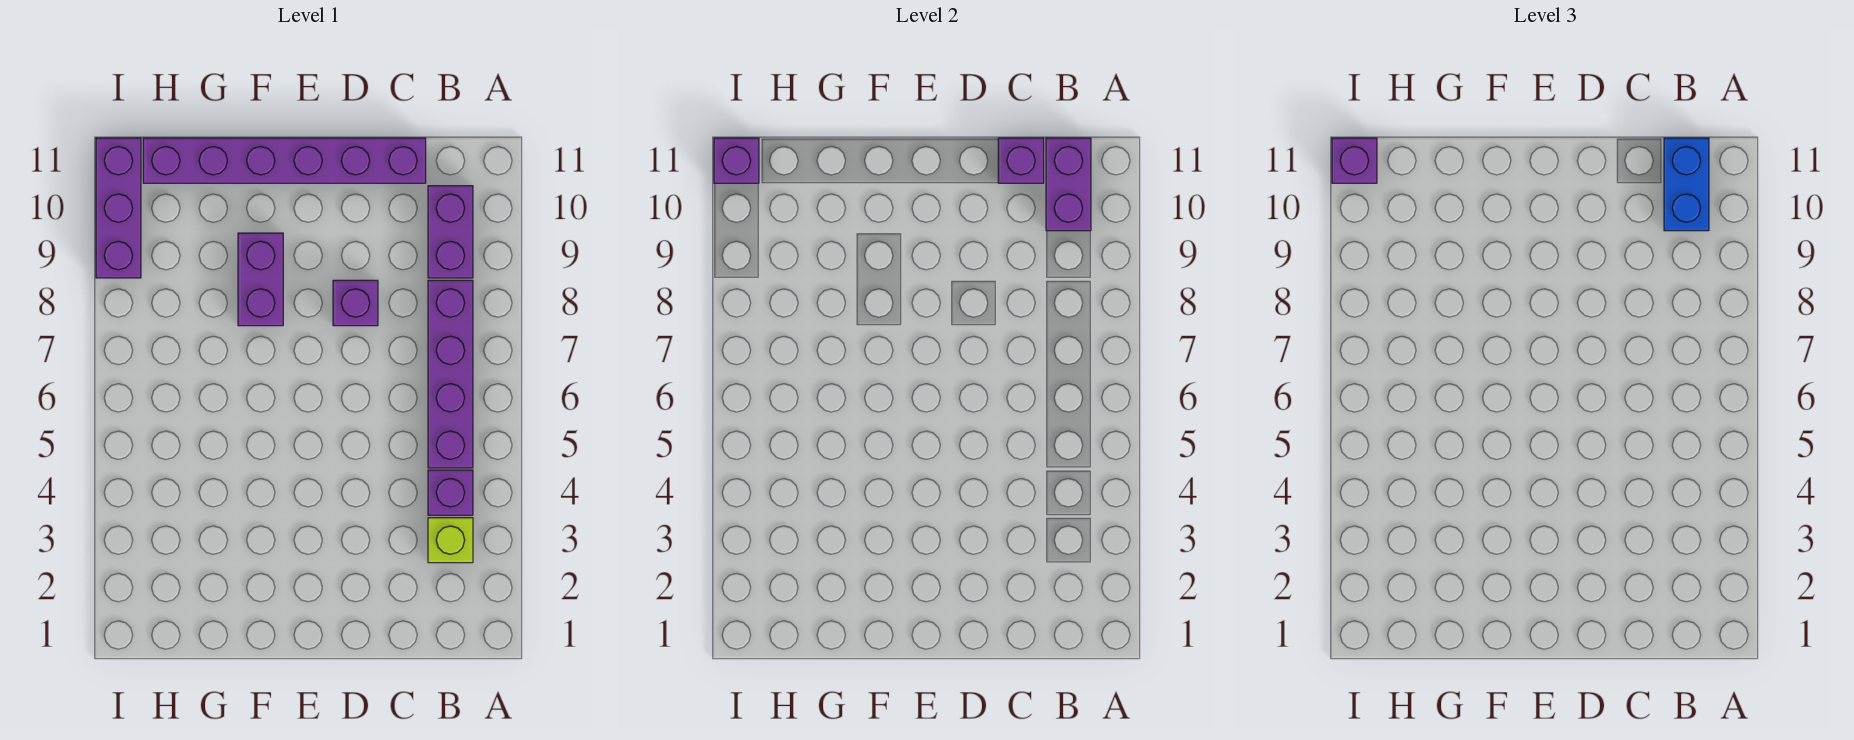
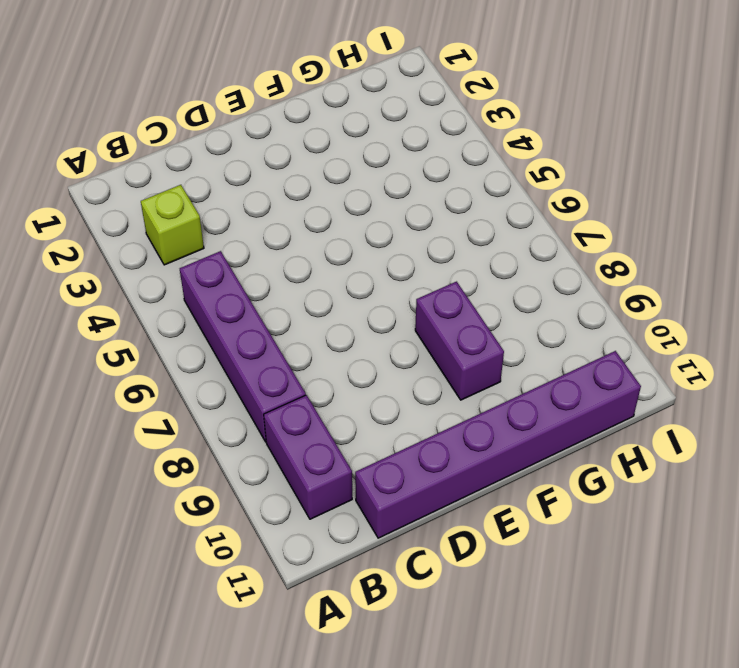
none -> purple 1x1 brick [428,470,473,515]
none -> purple 1x1 brick [333,280,378,326]
none -> purple 1x3 brick [96,138,141,278]

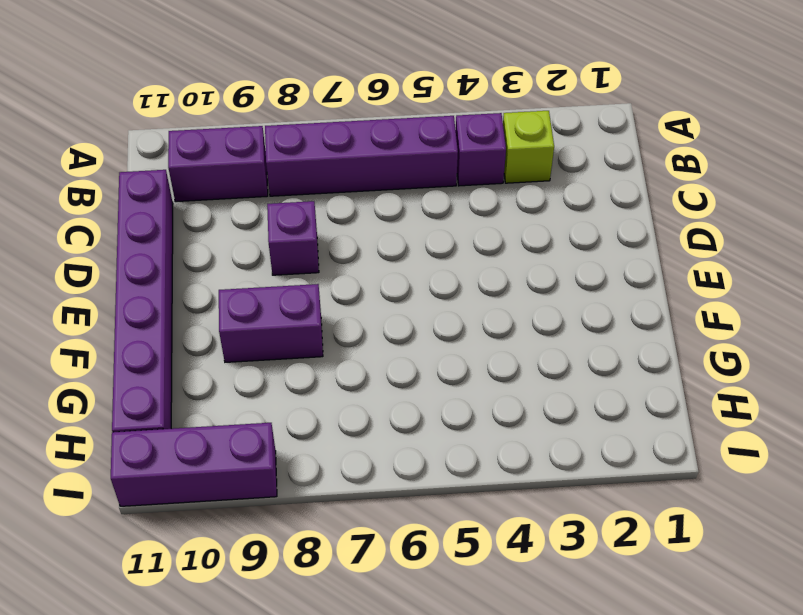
none -> purple 1x2 brick [1046,138,1091,231]
none -> purple 1x1 brick [998,138,1044,183]
none -> purple 1x1 brick [714,138,759,183]

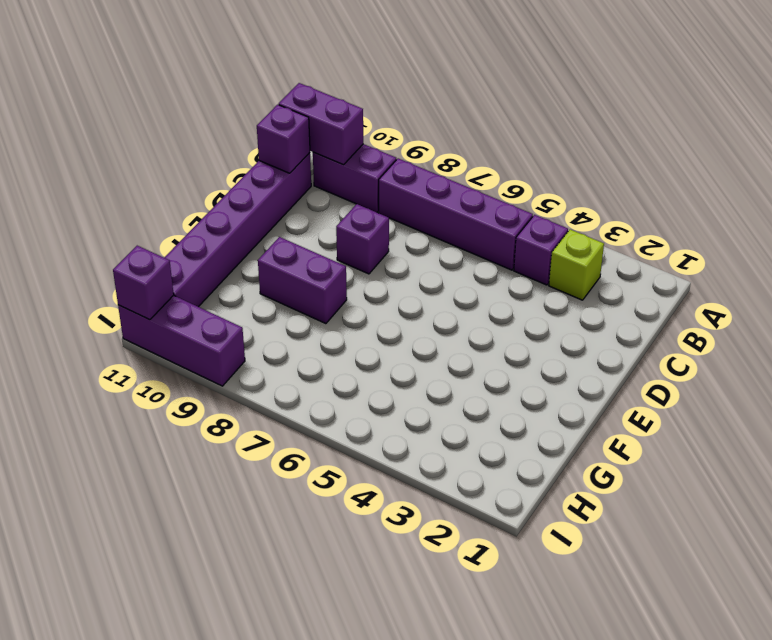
none -> blue 1x2 brick [1664,138,1709,231]
none -> purple 1x1 brick [1332,138,1377,183]

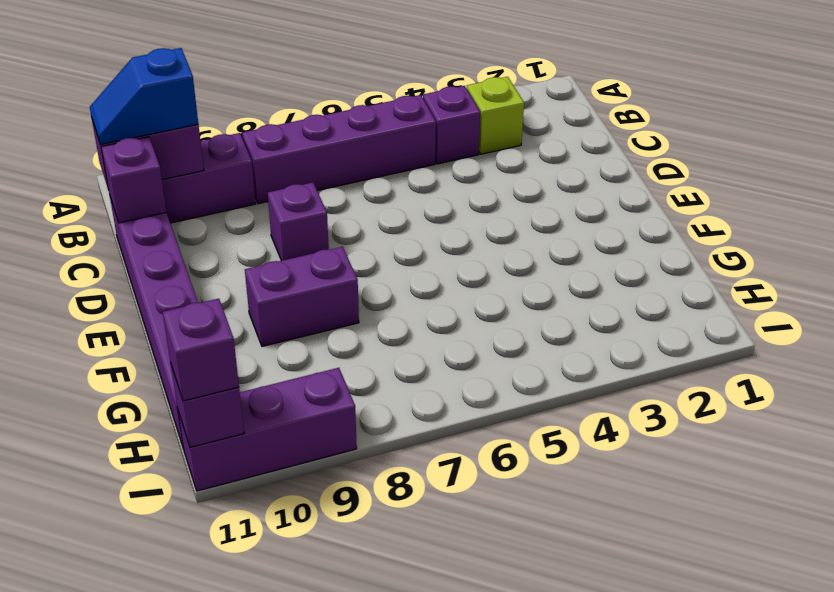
blue 1x2 slope [90,48,198,145] -> blue 1x2 brick [1664,138,1709,231]

